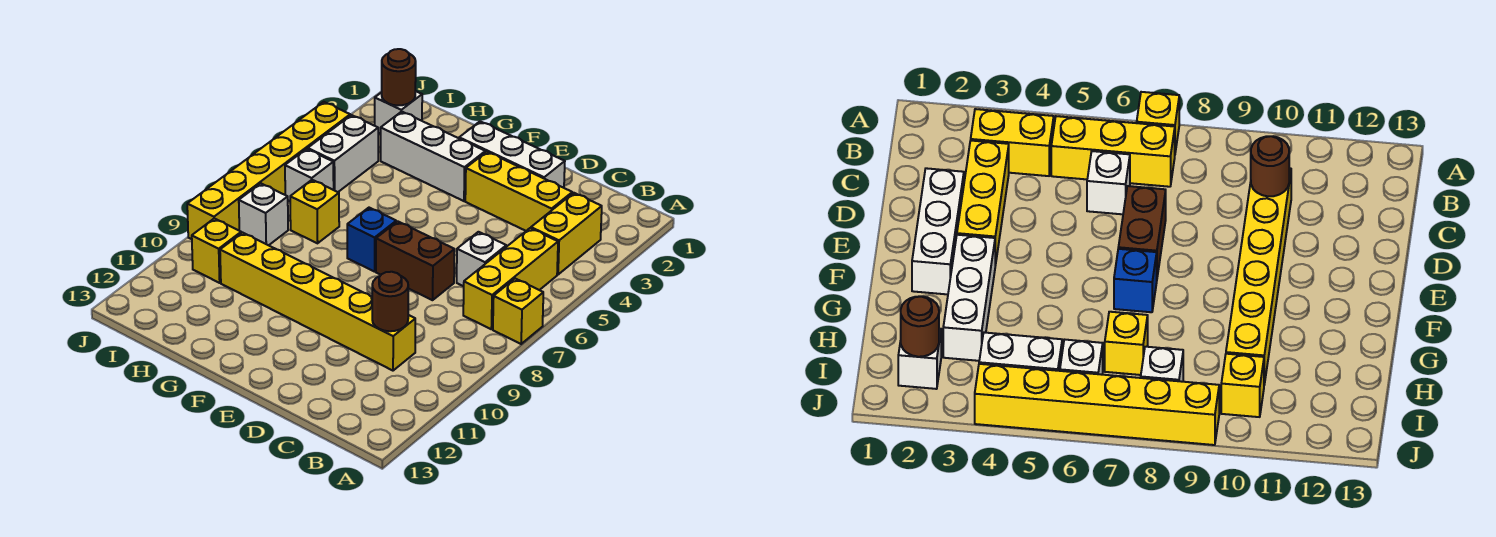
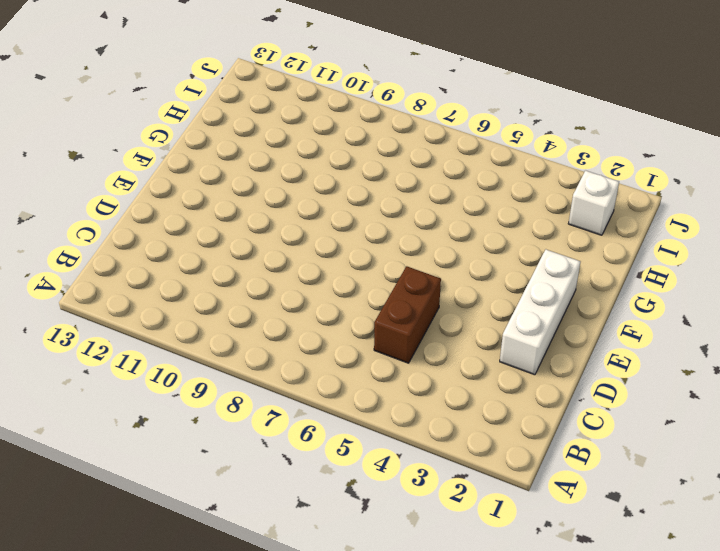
brown 1x2 brick [374,266,441,363] -> brown 1x2 brick moved to [376,221,455,300]
none -> yellow 1x1 brick [493,279,543,344]
none -> yellow 1x2 brick [531,193,602,275]
none -> yellow 1x3 brick [463,228,558,329]

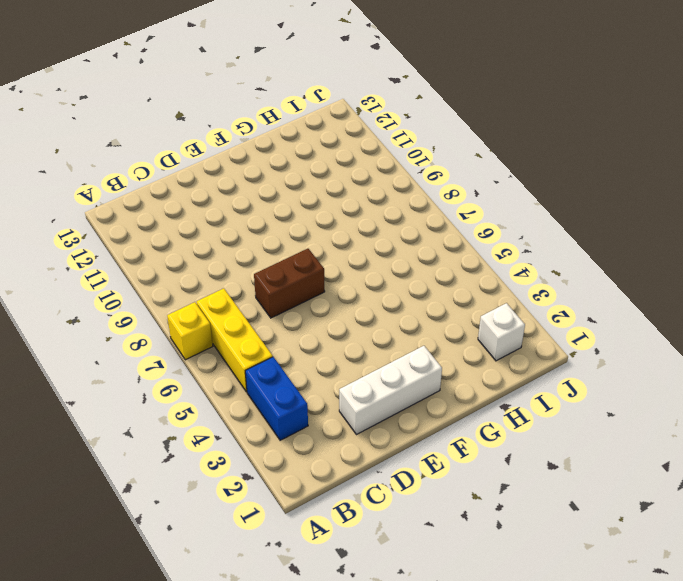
blue 1x2 brick [245,357,308,440] -> yellow 1x2 brick [531,193,602,275]
none -> yellow 1x3 brick [465,152,572,231]
none -> white 1x1 brick [457,232,506,286]
none -> yellow 1x6 brick [220,233,415,371]

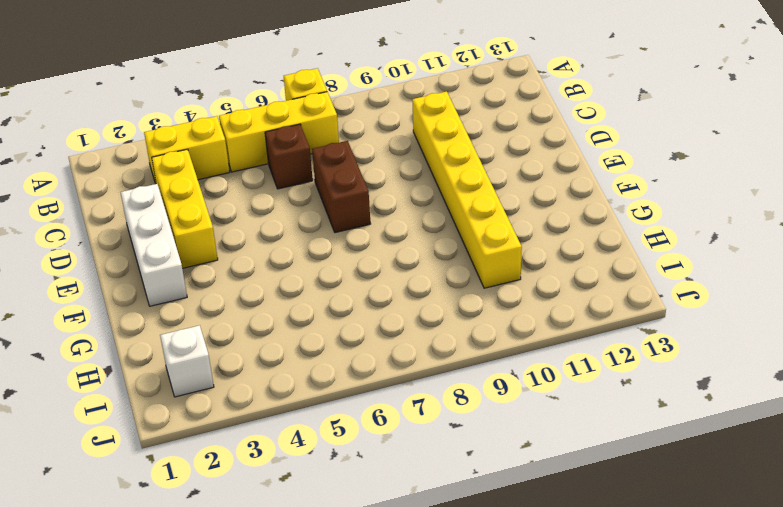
brown 1x1 brick [265,124,313,189] -> white 1x1 brick [457,232,506,286]
none -> white 1x3 brick [381,112,485,201]
none -> blue 1x1 brick [347,208,396,272]
none -> yellow 1x1 brick [290,180,339,243]

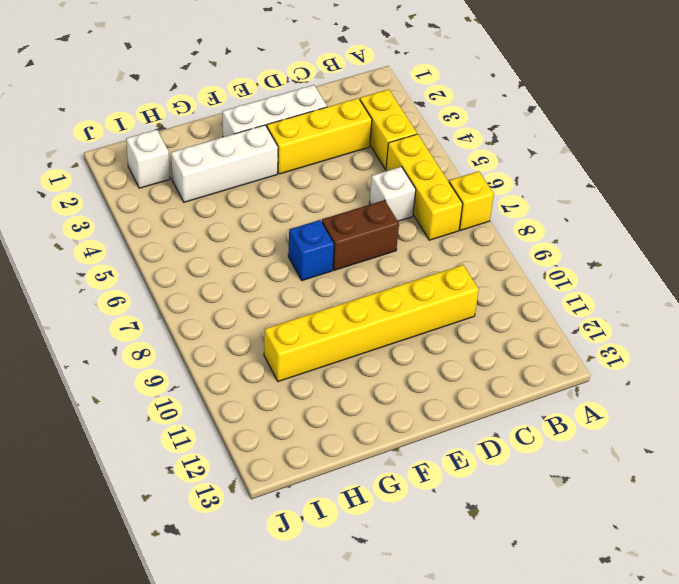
none -> yellow 1x1 brick [290,180,339,243]
none -> white 1x2 brick [308,115,378,192]
none -> white 1x1 brick [285,149,334,201]

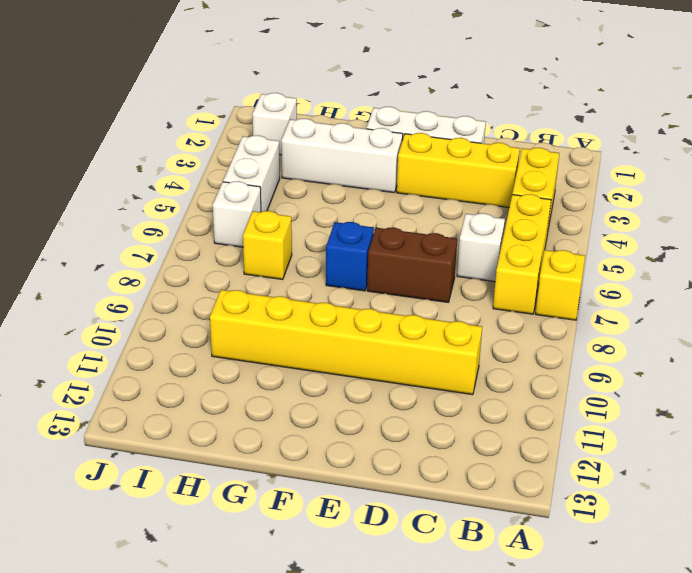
none -> white 1x1 brick [239,184,288,245]
none -> yellow 1x1 brick [192,218,241,283]
none -> yellow 1x6 brick [187,102,350,239]

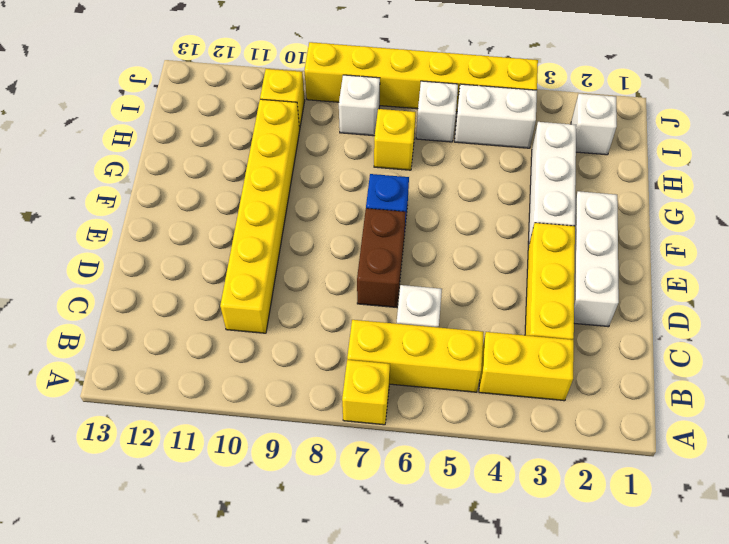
none -> brown 1x1 round brick [372,272,408,331]
none -> brown 1x1 round brick [382,49,416,105]

